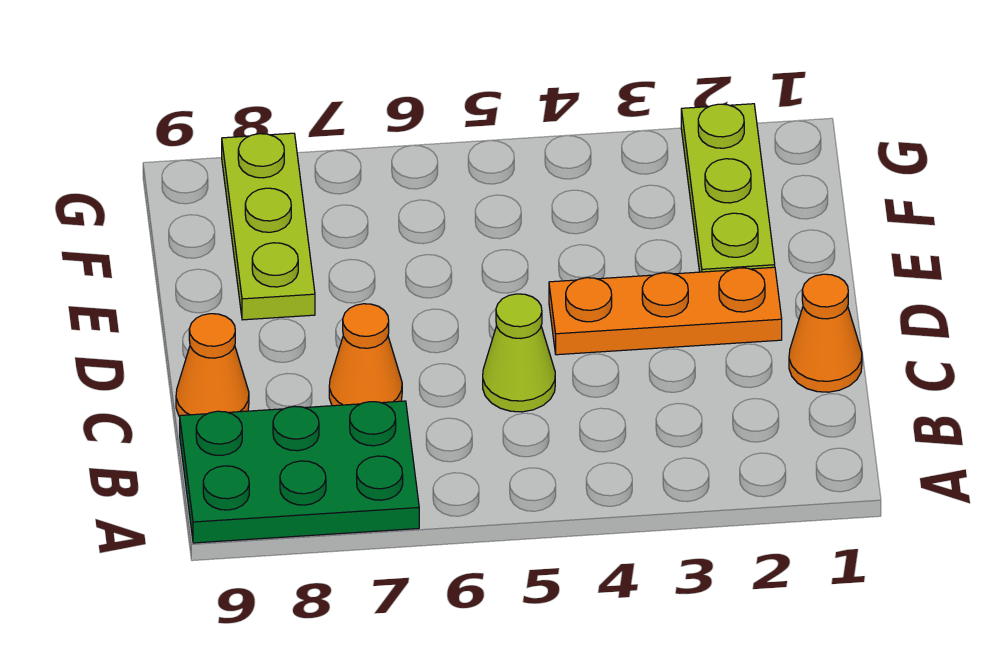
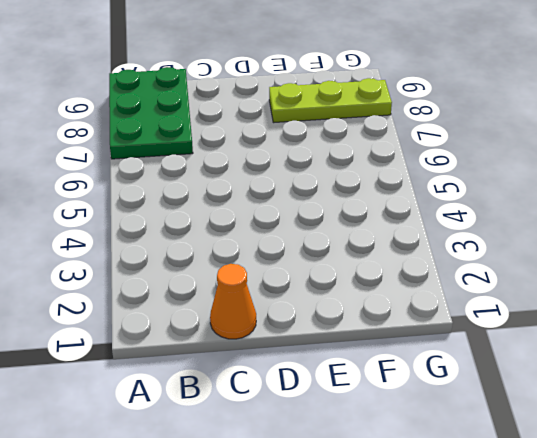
none -> lime 1x1 cone [483,294,555,412]
none -> orange 1x1 cone [329,304,402,406]

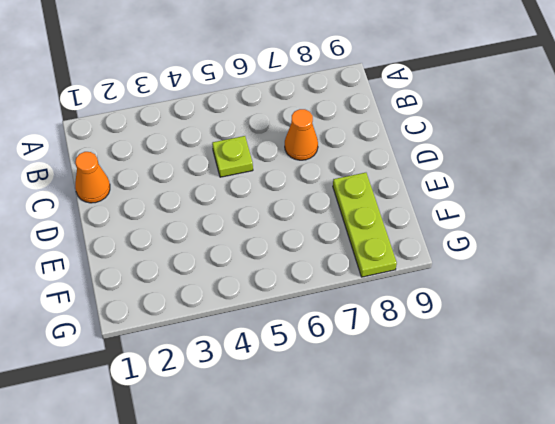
lime 1x1 plate [212,136,253,177] -> lime 1x1 cone [483,294,555,412]
none -> green 2x3 plate [180,401,419,543]
none -> orange 1x1 cone [176,314,249,417]

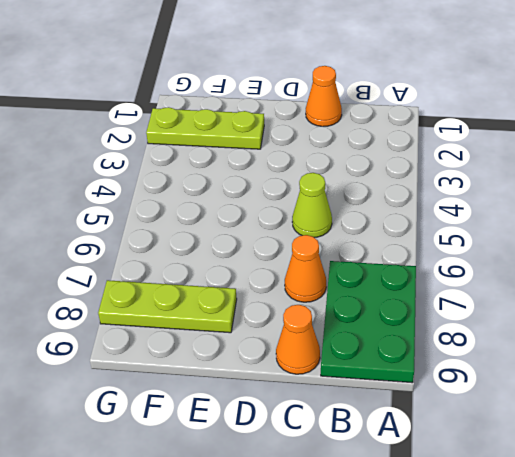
none -> orange 1x3 plate [549,267,782,355]

